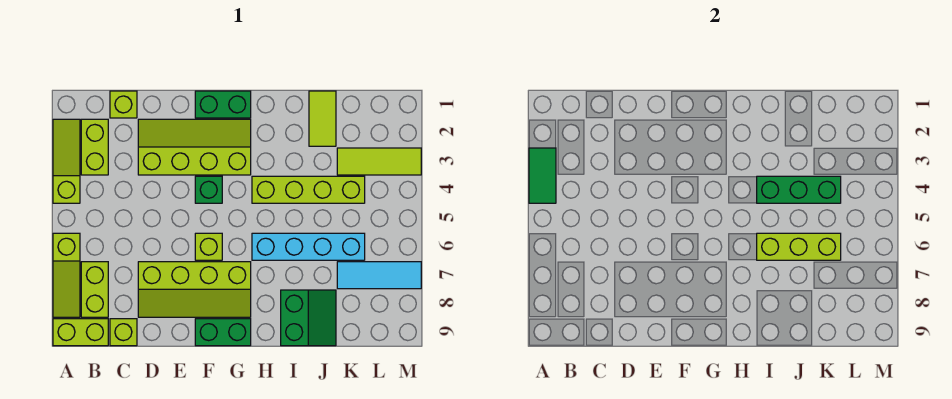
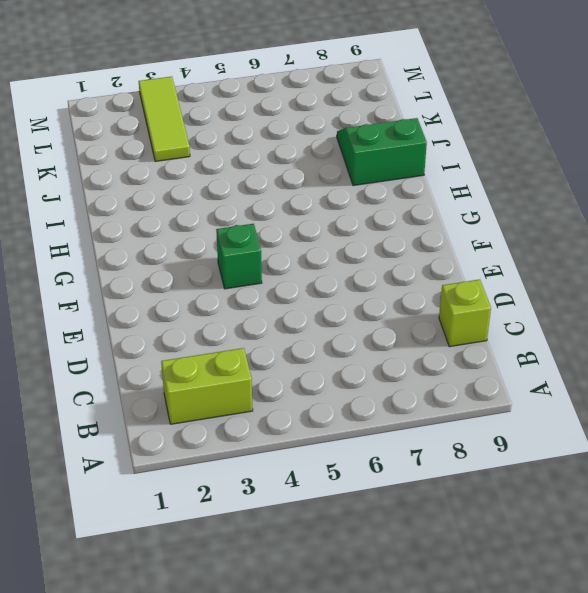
none -> lime 1x3 slope [53,119,80,203]
none -> lime 1x3 slope [53,233,80,317]
none -> lime 1x2 brick [53,319,108,346]

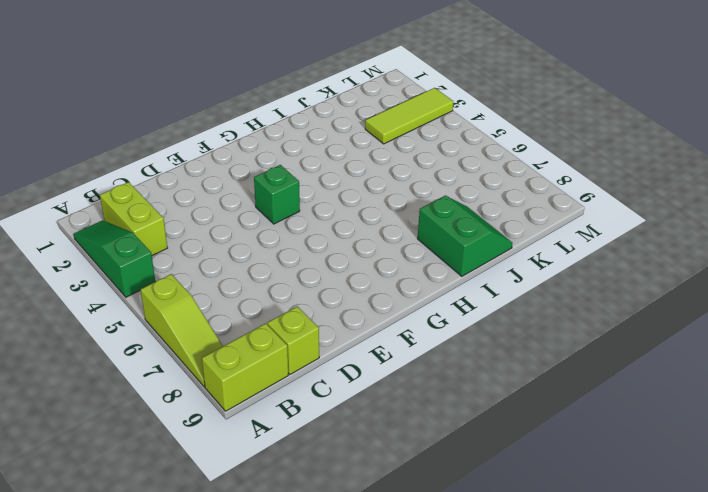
green 1x3 slope [74,220,155,297] -> lime 1x3 slope [53,119,80,203]
none -> lime 1x2 brick [81,262,108,317]
none -> lime 1x1 brick [110,91,137,118]
none -> lime 2x4 slope [138,119,251,175]

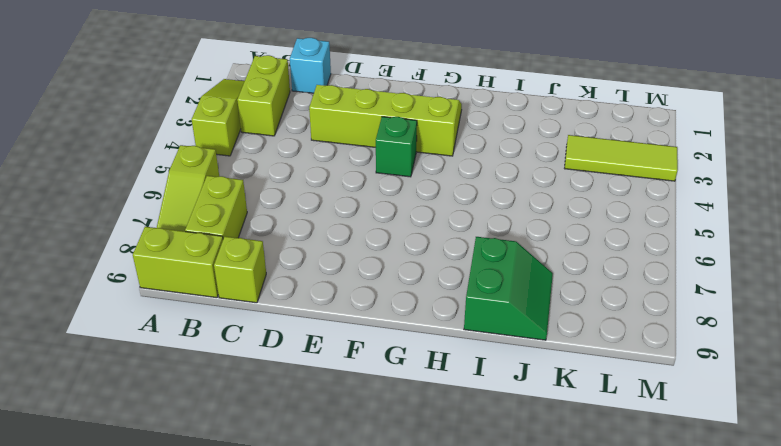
cyan 1x1 brick [290,38,331,93] -> lime 1x1 brick [110,91,137,118]
none -> lime 2x4 slope [138,262,251,317]
none -> green 1x2 brick [195,91,251,118]
none -> lime 1x1 brick [195,233,222,260]

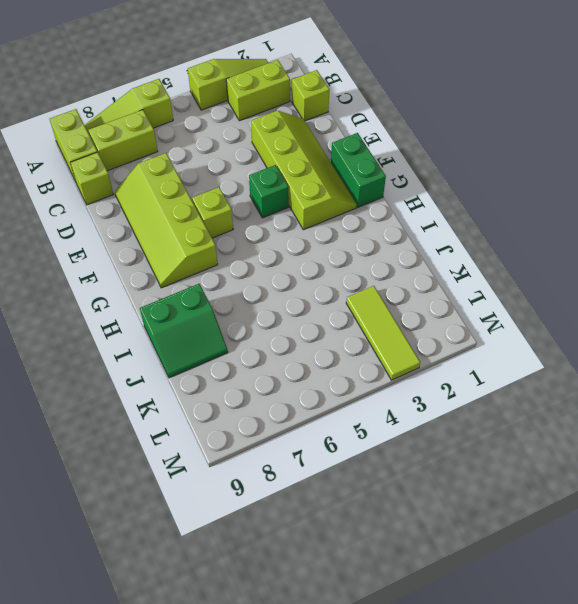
none -> green 1x2 brick [195,319,251,346]
none -> lime 1x4 brick [252,176,365,203]
none -> cyan 1x4 brick [252,233,365,260]

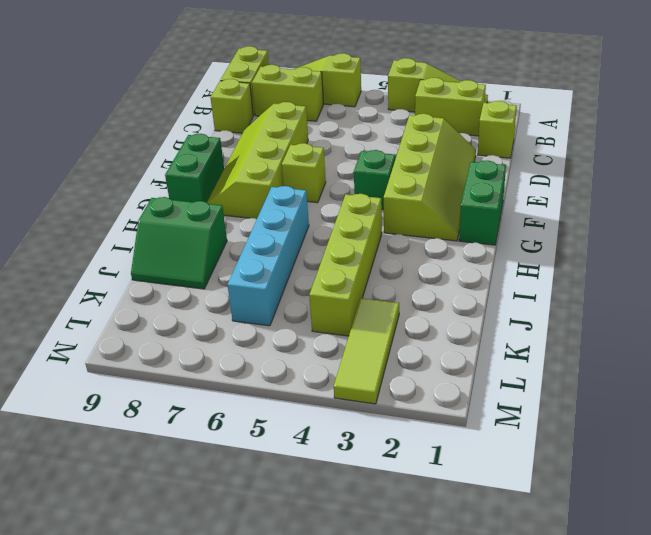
none -> lime 1x2 tile [309,91,336,146]
none -> cyan 1x3 tile [337,262,421,289]
none -> green 1x2 tile [529,148,556,203]

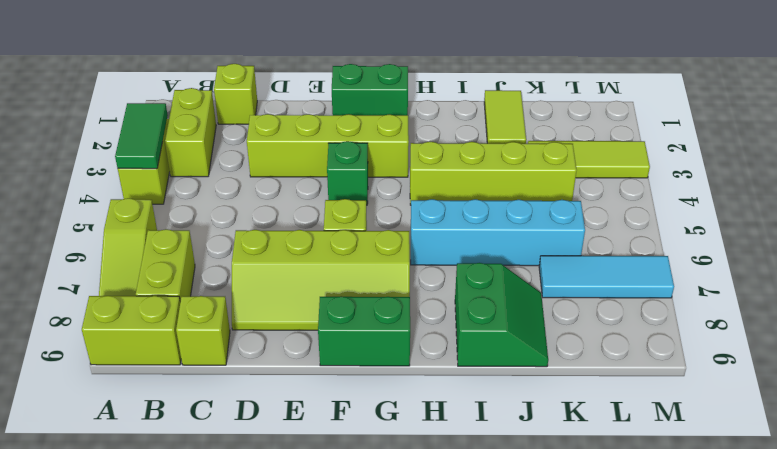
none -> green 1x3 brick [757,176,841,203]
none -> lime 1x3 brick [757,233,841,260]

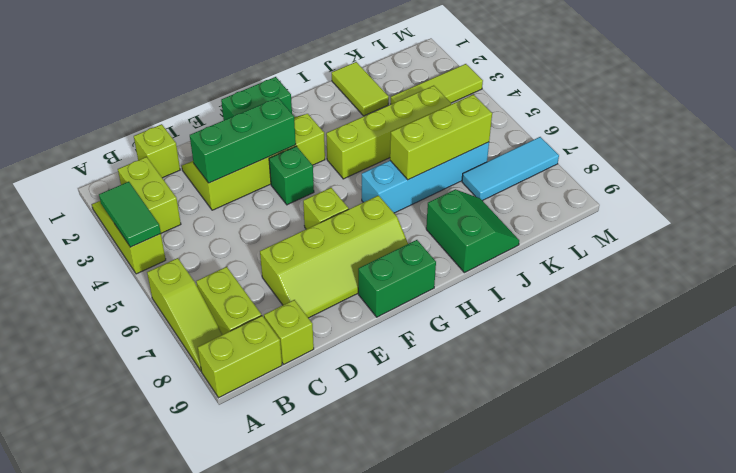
green 1x3 brick [190,98,296,183] -> green 1x3 brick moved to [757,176,841,203]

